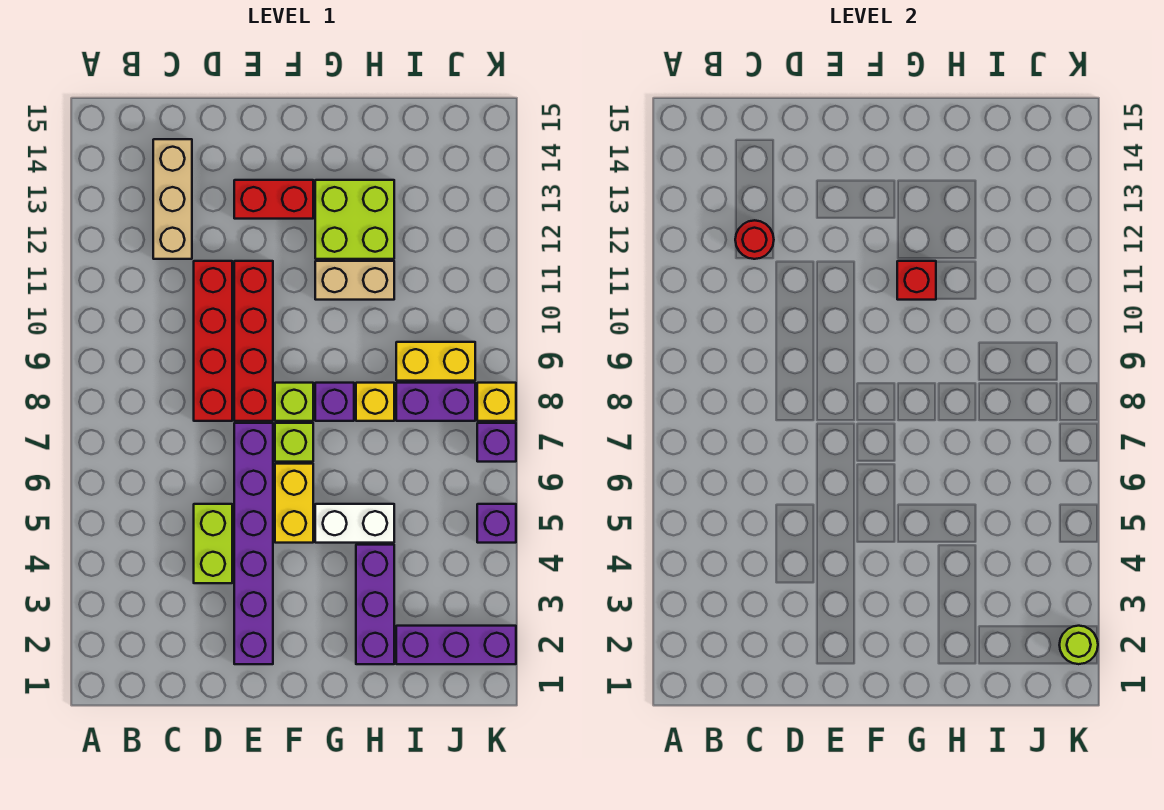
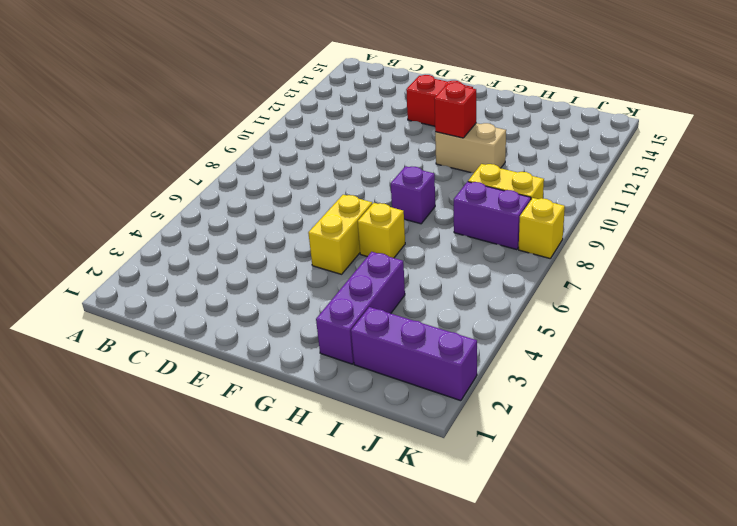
yellow 1x1 brick [358,203,405,258] -> yellow 1x1 brick moved to [356,383,394,421]
none -> tan 1x3 brick [153,139,192,259]
none -> lime 1x2 brick [194,504,232,583]
none -> red 1x4 brick [194,261,232,421]

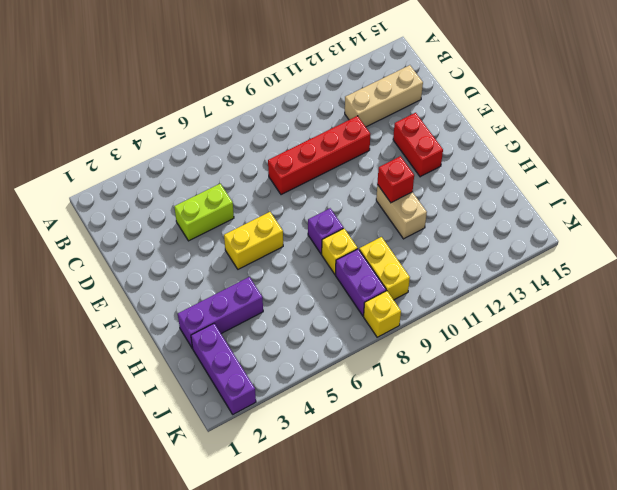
none -> purple 1x6 brick [234,423,273,664]
none -> red 1x4 brick [234,261,273,421]
none -> lime 1x1 brick [275,423,313,462]

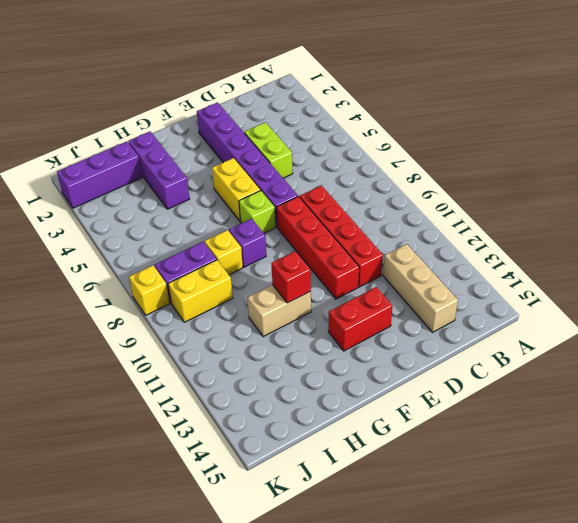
none -> lime 1x1 brick [275,383,313,421]
none -> white 1x2 brick [315,504,394,543]
none -> lime 2x2 brick [315,180,394,259]

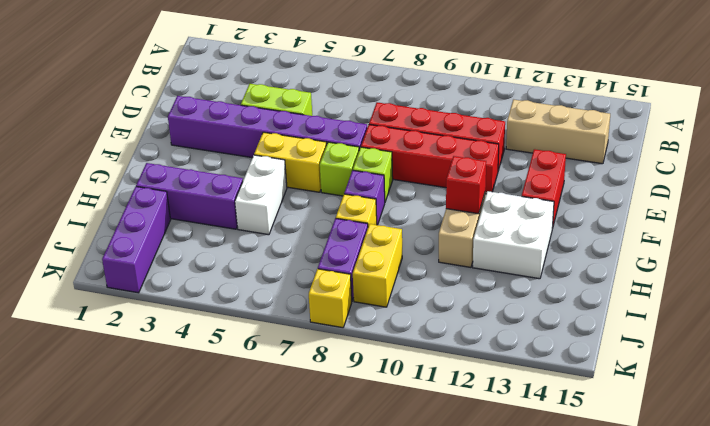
white 2x2 brick [473,191,554,279] -> lime 2x2 brick [315,180,394,259]
none -> purple 1x1 brick [477,504,516,543]
none -> purple 1x1 brick [477,423,516,462]
none -> red 1x1 round brick [735,220,774,259]

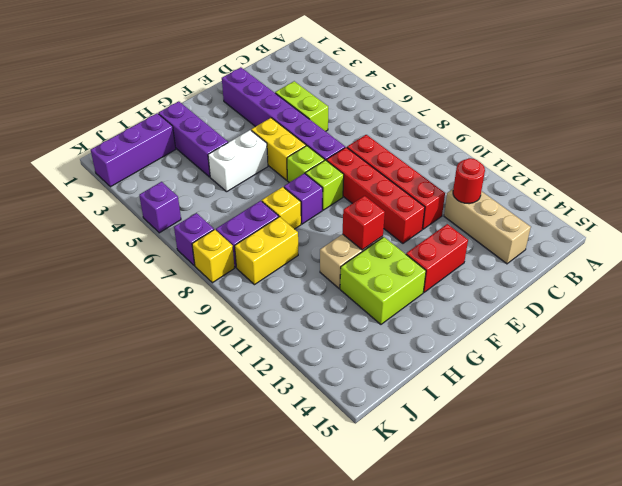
none -> lime 1x1 round brick [1060,626,1098,664]

